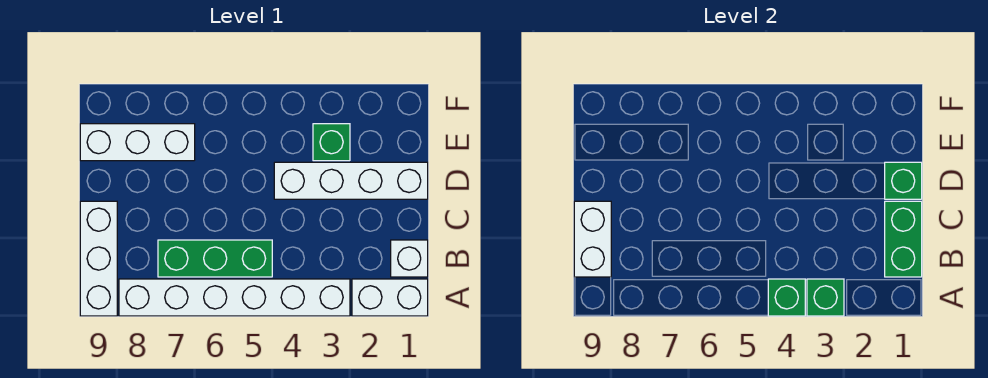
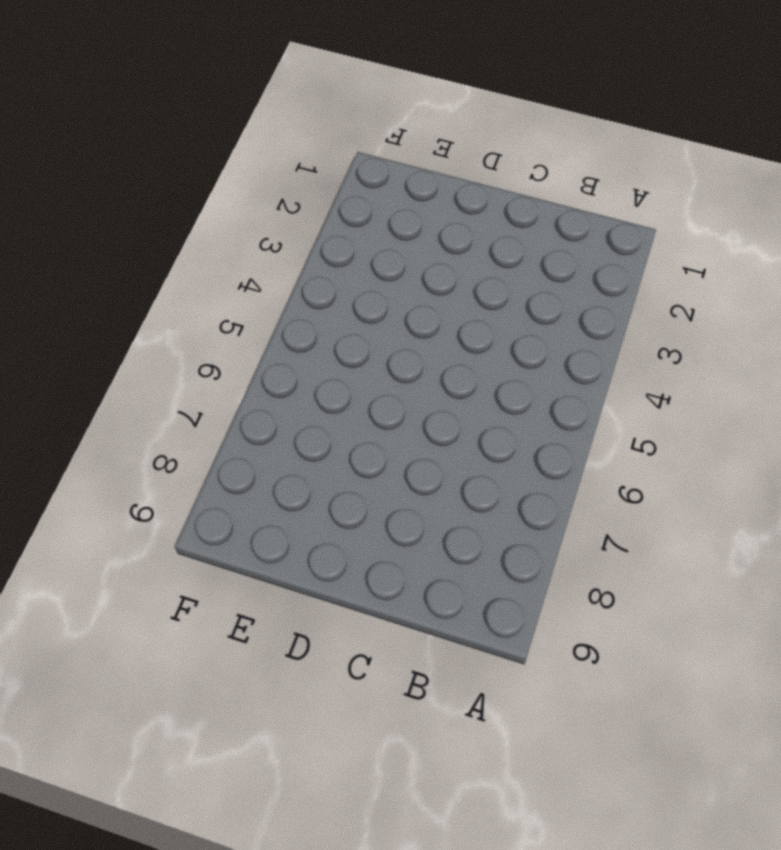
none -> white 1x2 brick [352,279,428,316]
none -> white 1x6 brick [119,279,350,316]
none -> white 1x3 brick [80,201,117,316]

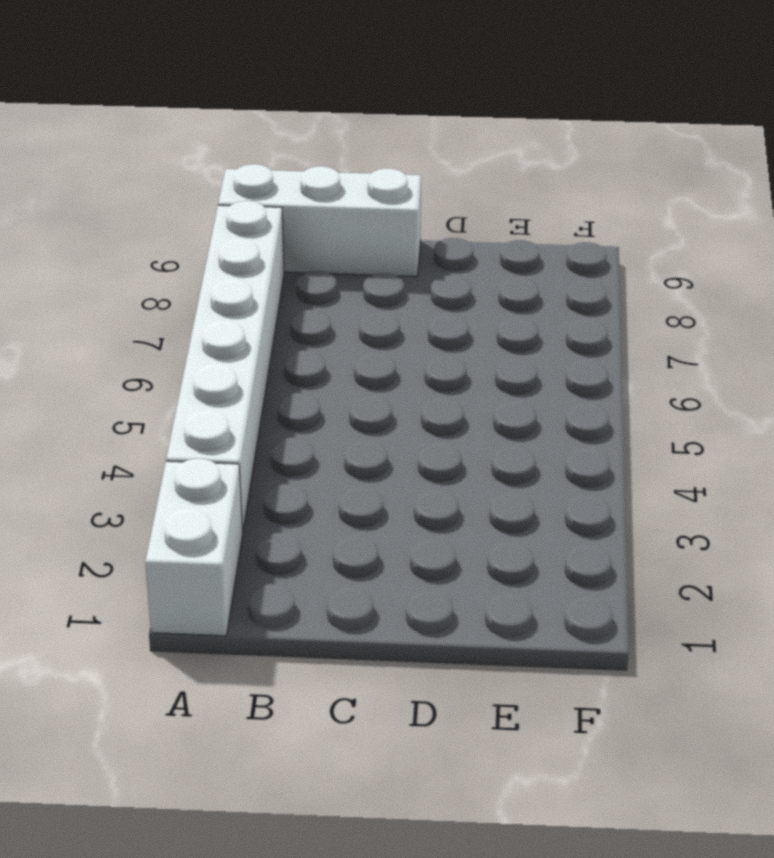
none -> white 1x1 brick [391,240,428,277]
none -> green 1x3 brick [158,240,272,277]
none -> white 1x4 brick [274,162,428,199]

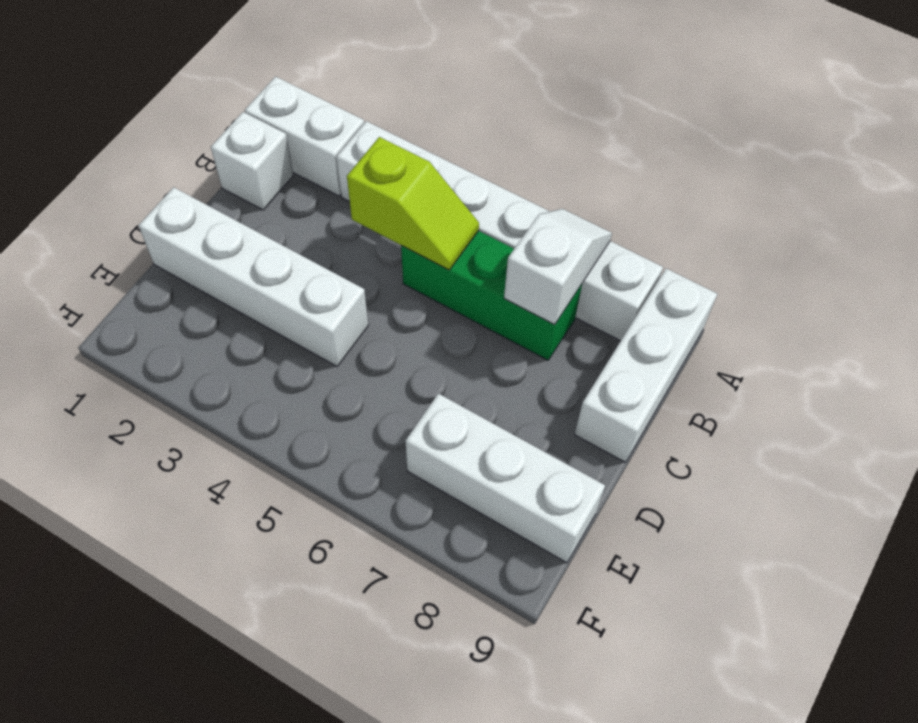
white 1x2 slope [504,209,612,325] -> none
lime 1x2 slope [347,137,479,270] -> none
none -> green 1x1 brick [313,124,350,161]
none -> green 1x1 brick [807,279,844,316]
none -> green 1x1 brick [768,279,805,316]

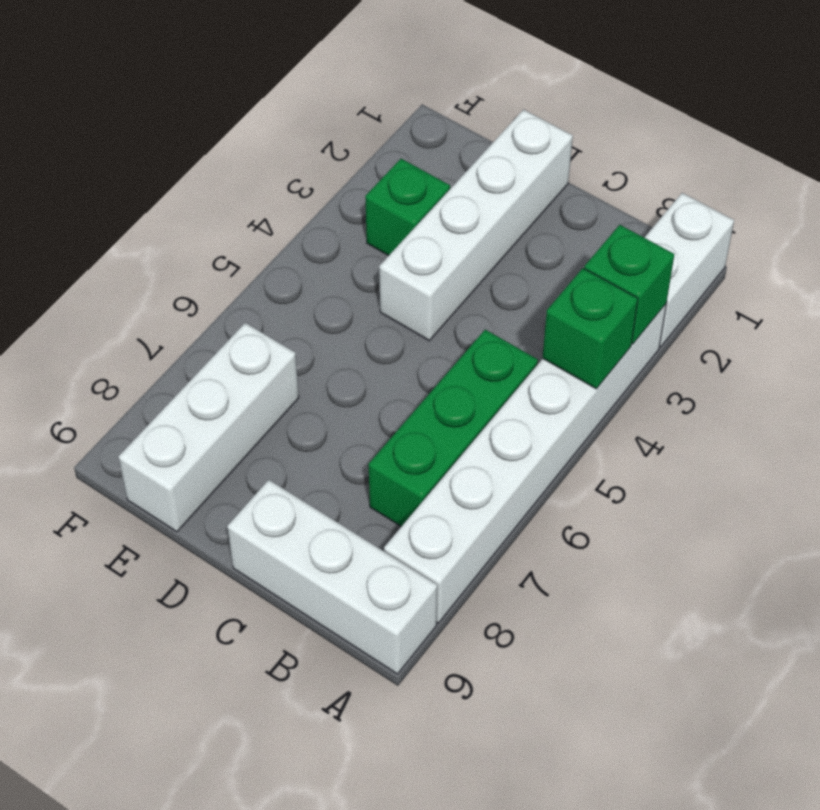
none -> white 1x1 brick [391,240,428,277]
none -> green 1x2 brick [885,201,922,277]
none -> white 1x2 brick [574,201,611,277]

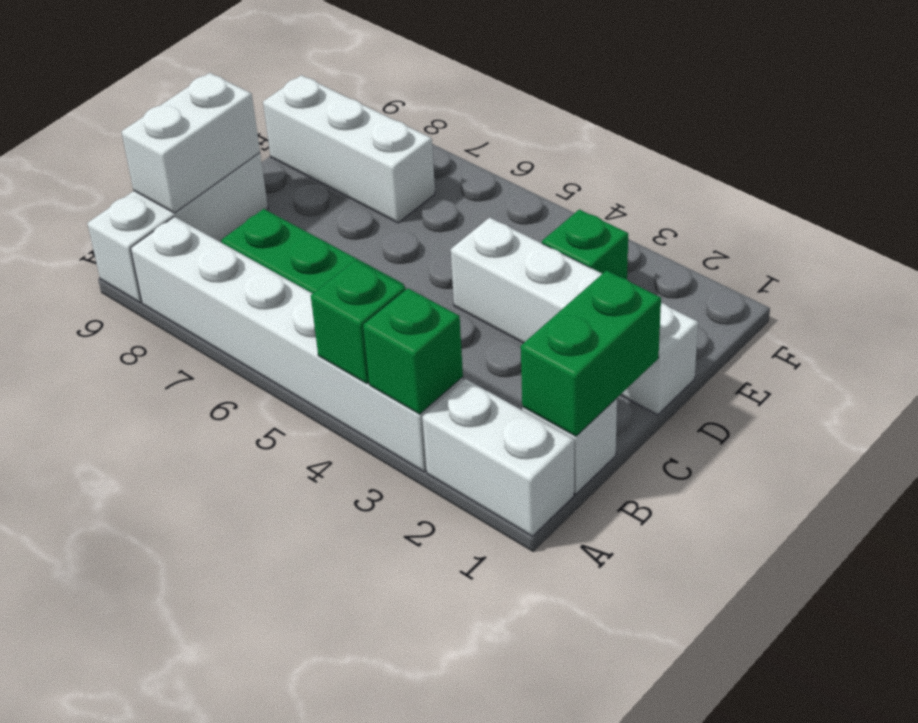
none -> green 1x1 brick [885,162,922,199]

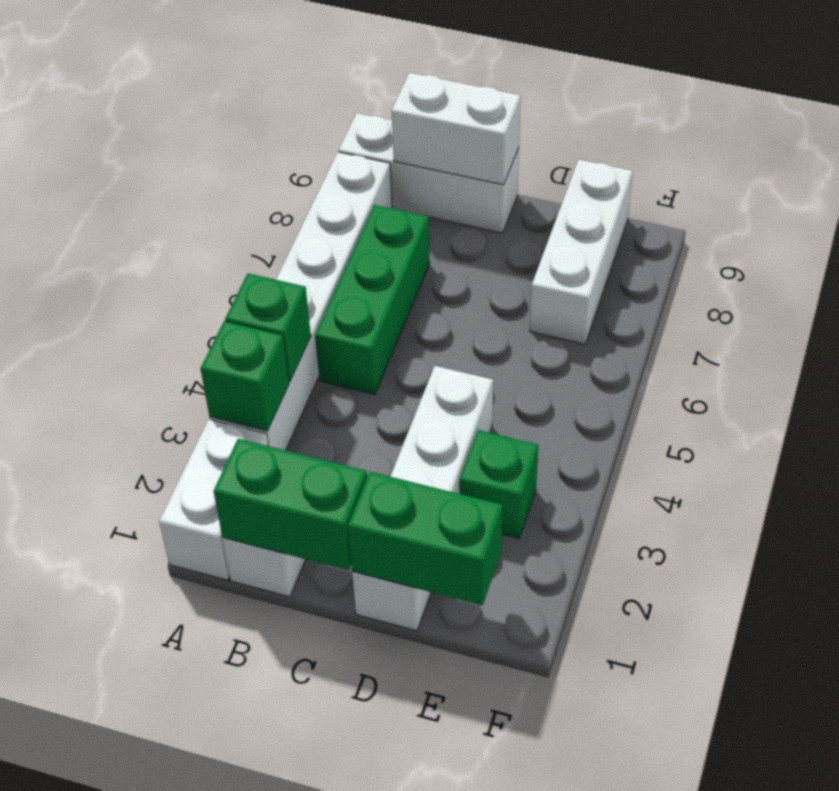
green 1x2 brick [348,472,503,605] -> green 1x1 brick [885,162,922,199]

